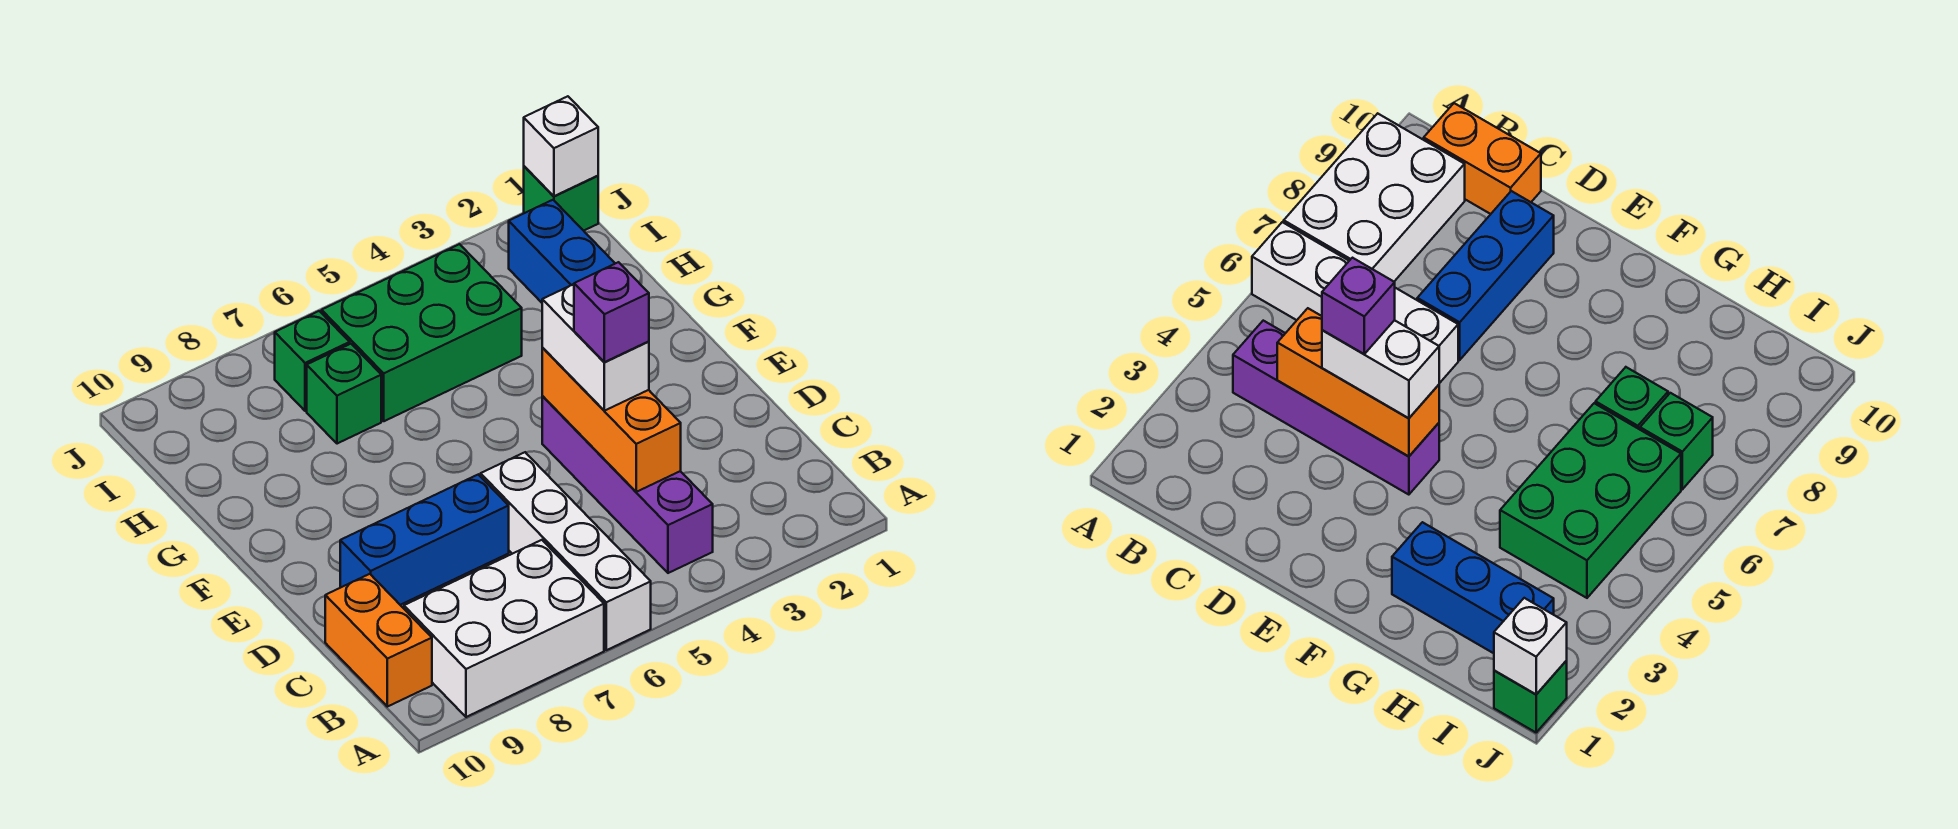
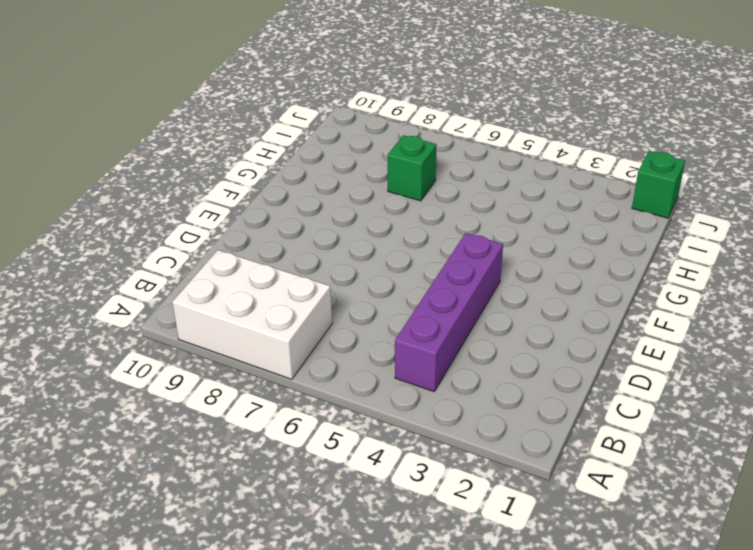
none -> white 1x4 brick [481,452,651,650]
none -> orange 1x2 brick [325,574,432,707]
none -> blue 1x3 brick [340,474,509,605]

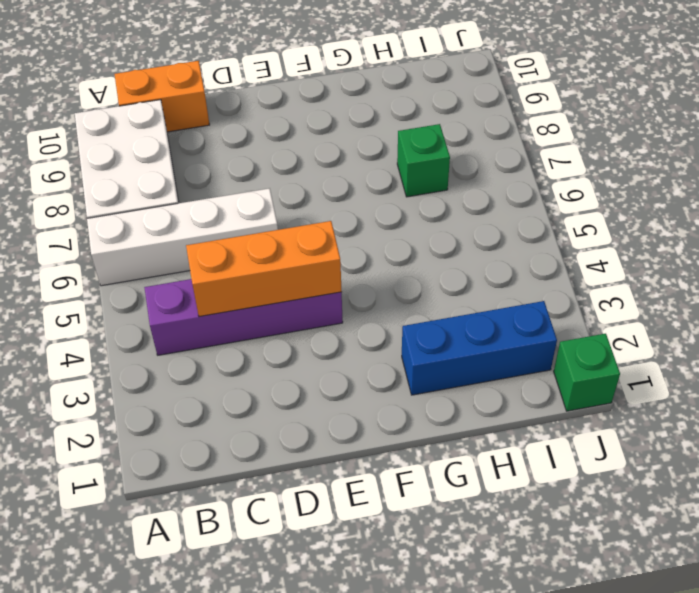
none -> blue 1x3 brick [340,474,509,605]
none -> green 2x3 brick [322,244,522,421]
none -> green 1x1 brick [275,311,350,411]

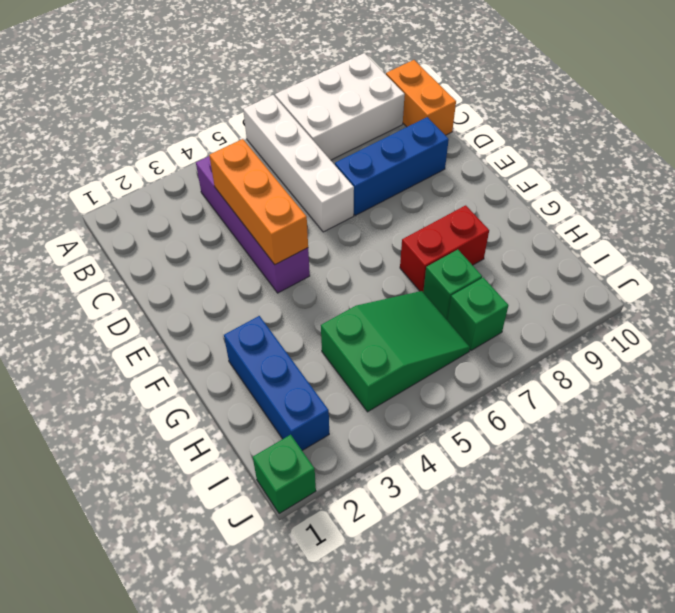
red 1x2 brick [400,205,489,291] -> none
green 2x3 slope [321,291,470,412] -> green 2x3 brick [322,244,522,421]
none -> white 1x1 brick [524,96,598,196]
none -> white 1x2 brick [542,284,649,411]
none -> purple 1x1 brick [574,262,649,362]

